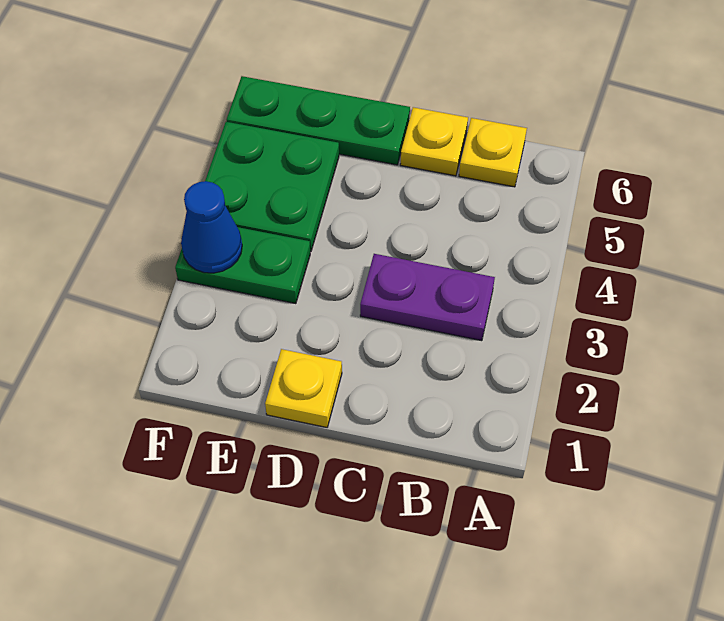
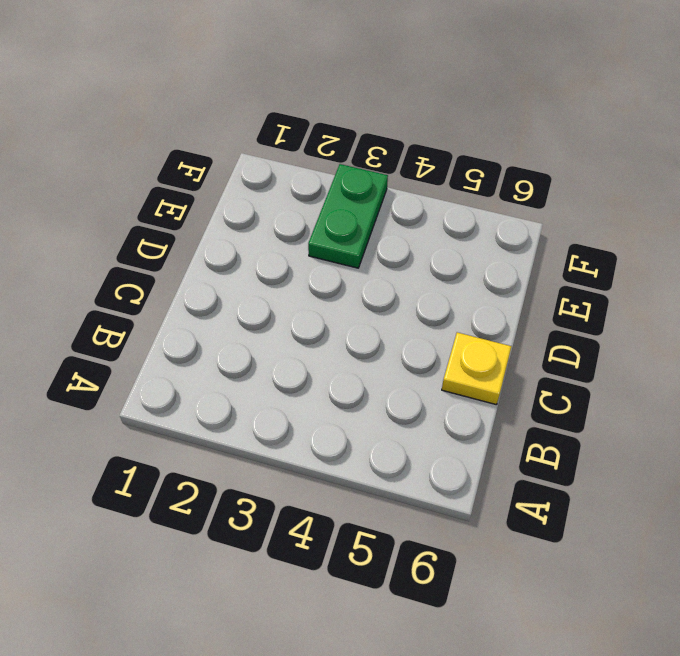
none -> purple 1x2 plate [360,254,495,341]
none -> yellow 1x1 plate [459,118,527,187]

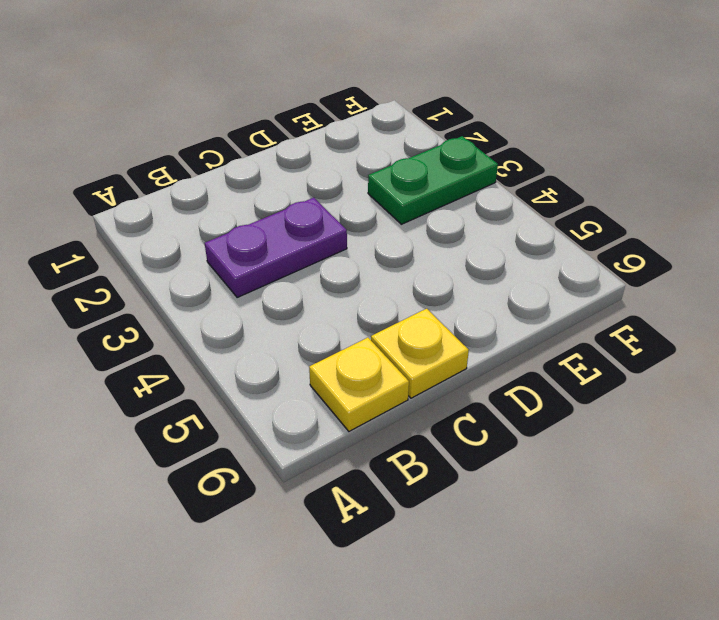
none -> yellow 1x1 plate [265,349,342,427]
none -> green 1x3 plate [227,76,410,165]

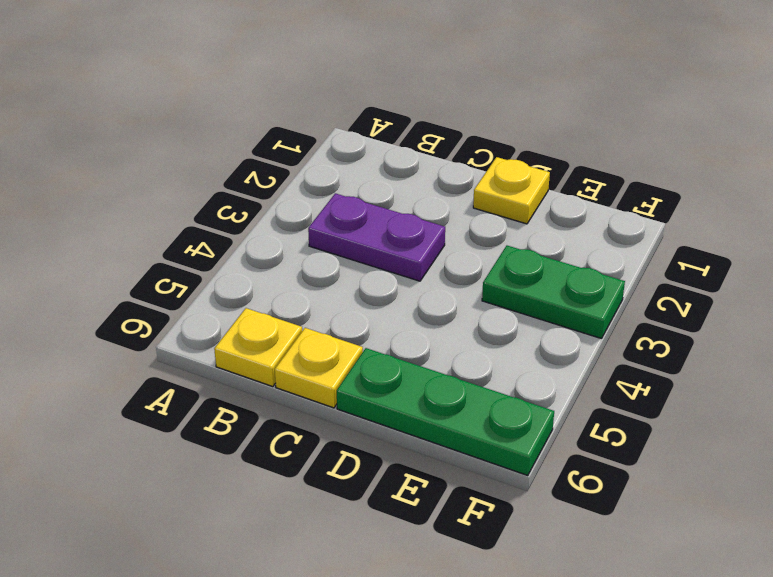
none -> green 2x2 plate [205,122,339,252]
none -> blue 1x1 cone [181,181,242,273]

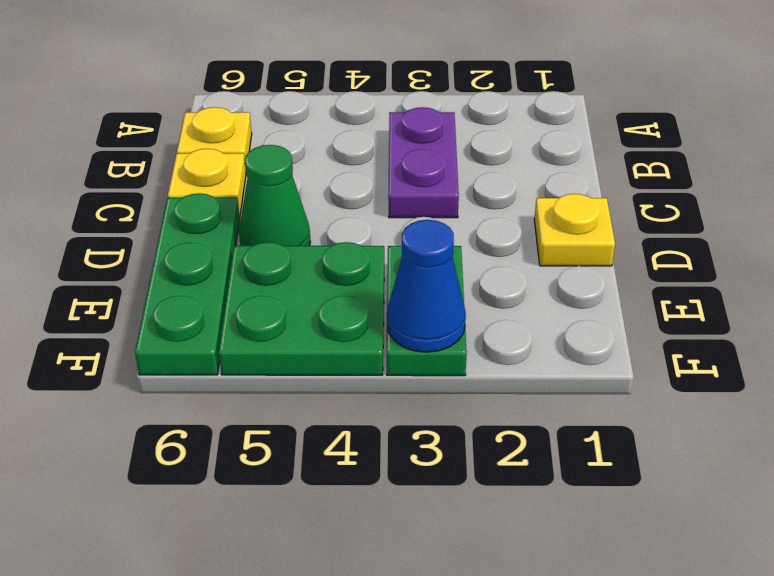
green 1x1 cone [239,145,311,246] -> none

